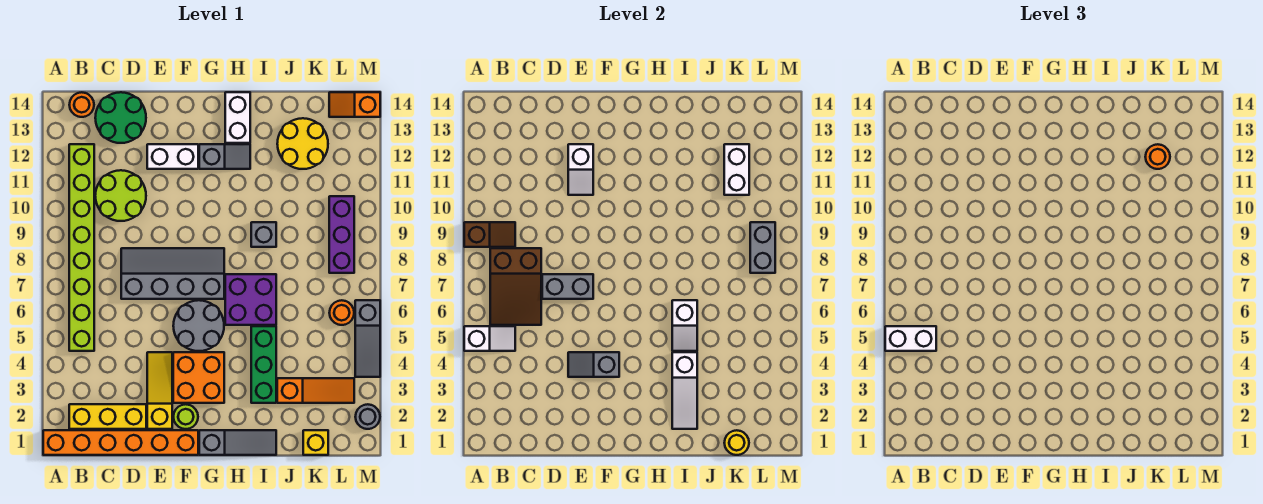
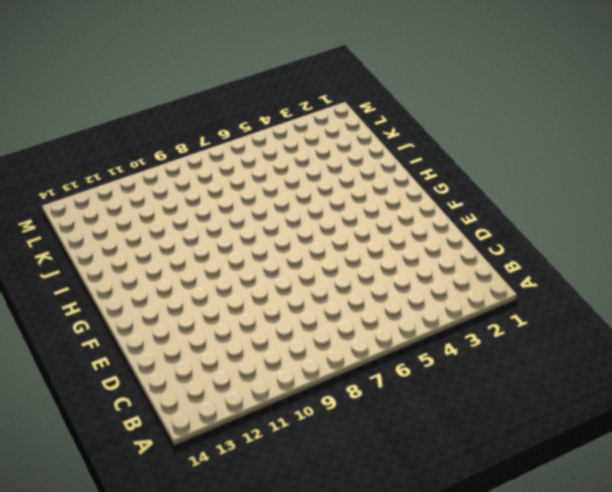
none -> orange 1x6 brick [43,430,198,455]
none -> yellow 1x3 brick [69,404,146,429]
none -> lime 1x8 brick [69,144,94,351]
none -> orange 1x1 round brick [69,92,94,117]

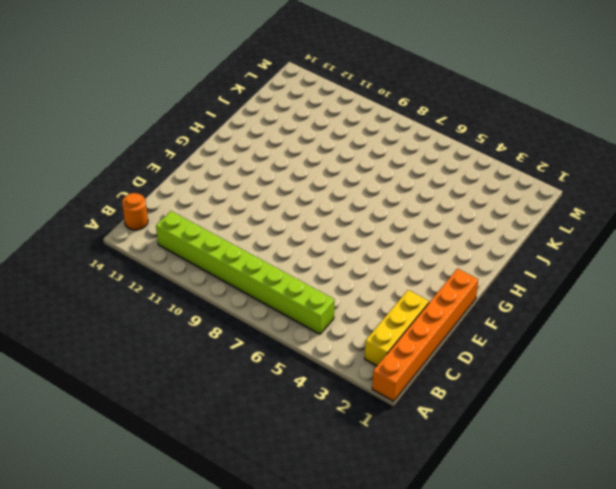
none -> lime 2x2 round brick [95,170,146,221]
none -> green 2x2 round brick [95,92,146,143]
none -> grey 2x4 slope [121,248,224,299]
none -> yellow 1x3 slope [147,352,172,429]

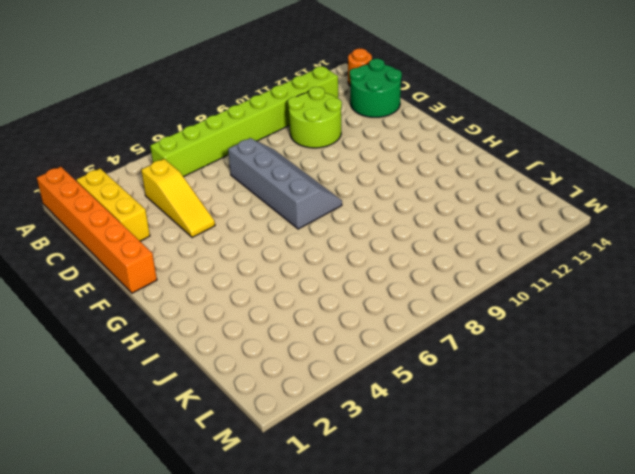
yellow 1x3 slope [141,159,215,238] -> yellow 1x3 slope turned to [147,352,172,429]
none -> white 1x2 brick [147,144,198,169]
none -> lime 1x1 round brick [173,404,198,429]
none -> orange 2x2 brick [173,352,224,403]
none -> grey 2x2 round brick [173,300,224,351]

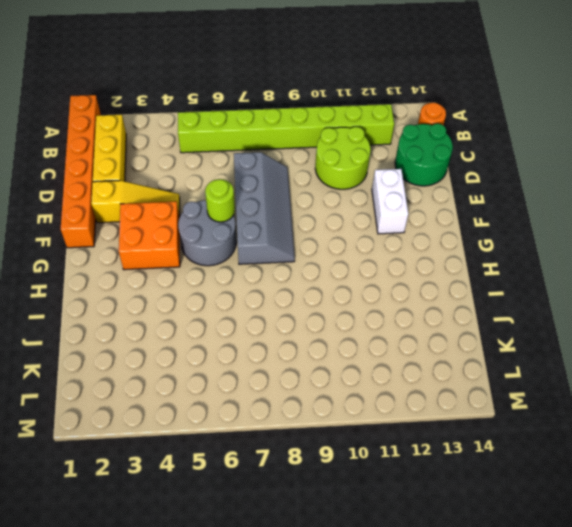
lime 1x1 round brick [205,179,235,222] -> lime 1x1 round brick moved to [173,404,198,429]
none -> grey 1x3 slope [199,430,276,455]
none -> grey 1x2 slope [199,144,250,169]
none -> purple 2x2 brick [225,274,276,325]
none -> white 1x2 brick [225,92,250,143]

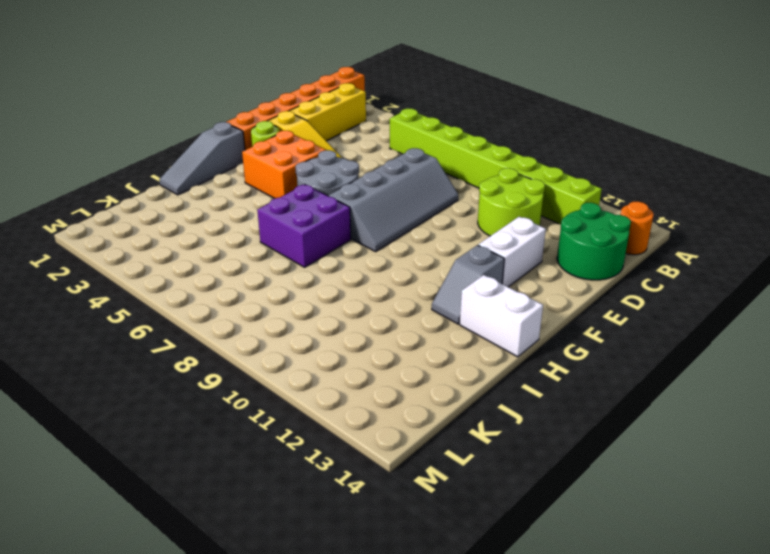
none -> green 1x3 brick [251,326,276,403]
none -> grey 1x1 brick [251,222,276,247]
none -> orange 1x3 slope [277,378,354,403]
none -> yellow 2x2 round brick [277,118,328,169]

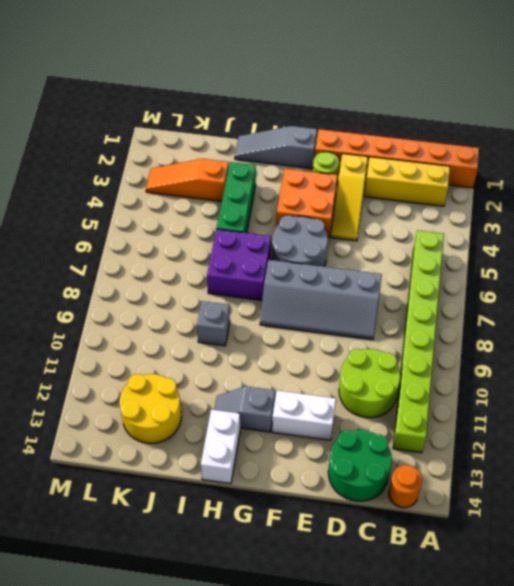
none -> yellow 1x1 brick [303,430,328,455]
none -> orange 1x1 round brick [329,300,354,325]
none -> purple 1x3 brick [329,196,354,273]
none -> orange 1x2 slope [329,92,380,117]

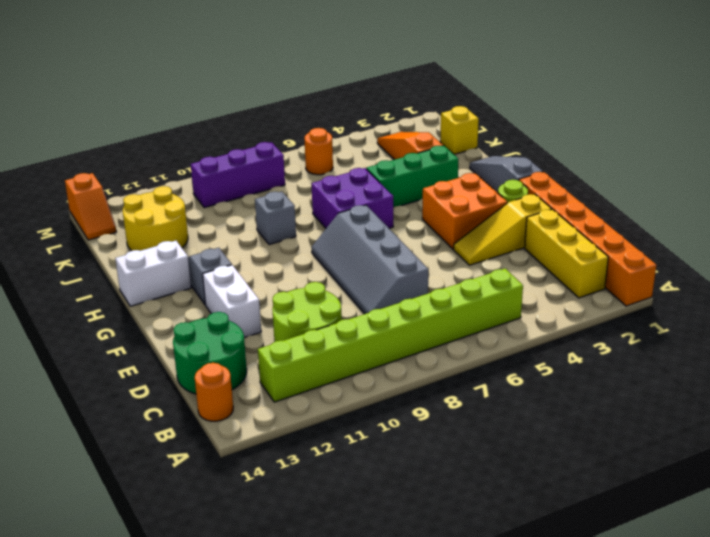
none -> grey 2x2 round brick [173,300,224,351]
none -> grey 1x1 round brick [355,404,380,429]
none -> grey 1x3 slope [355,300,380,377]
none -> white 1x2 slope [464,326,515,351]

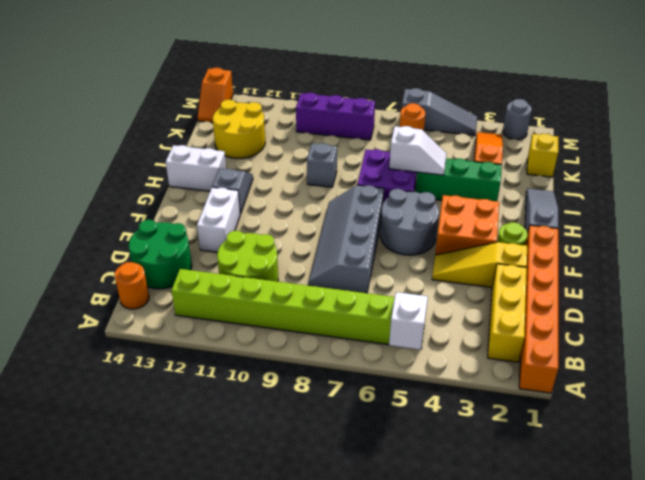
none -> brown 1x2 slope [464,222,515,247]
none -> brown 2x3 slope [490,248,541,325]
none -> grey 1x2 brick [542,274,593,299]
none -> grey 1x2 slope [568,352,619,377]

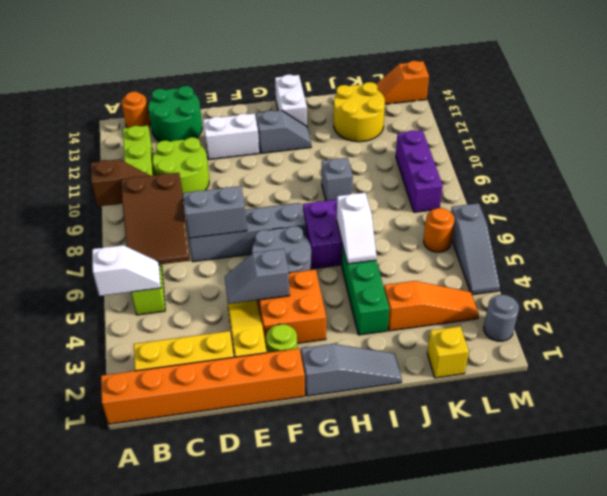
none -> white 1x2 slope [568,144,593,195]
none -> white 1x3 slope [672,352,697,429]
none -> yellow 1x1 round brick [724,430,749,455]
none -> white 1x2 brick [724,144,749,195]

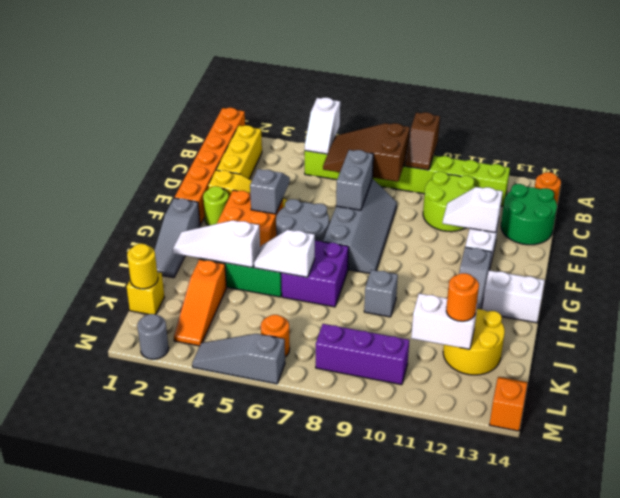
none -> grey 1x2 brick [750,222,775,273]
none -> white 1x2 brick [885,326,936,351]

